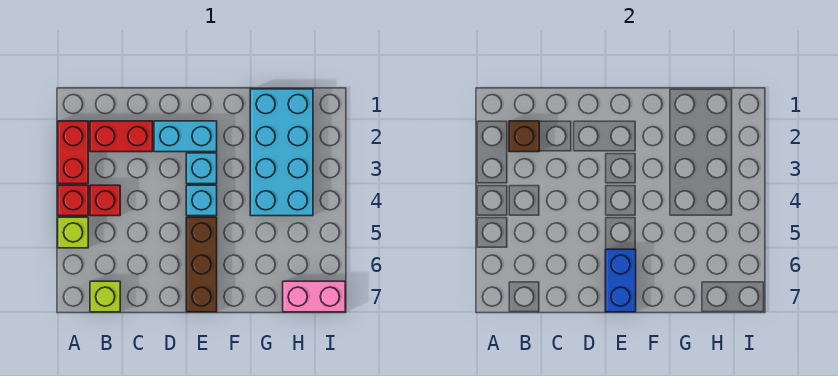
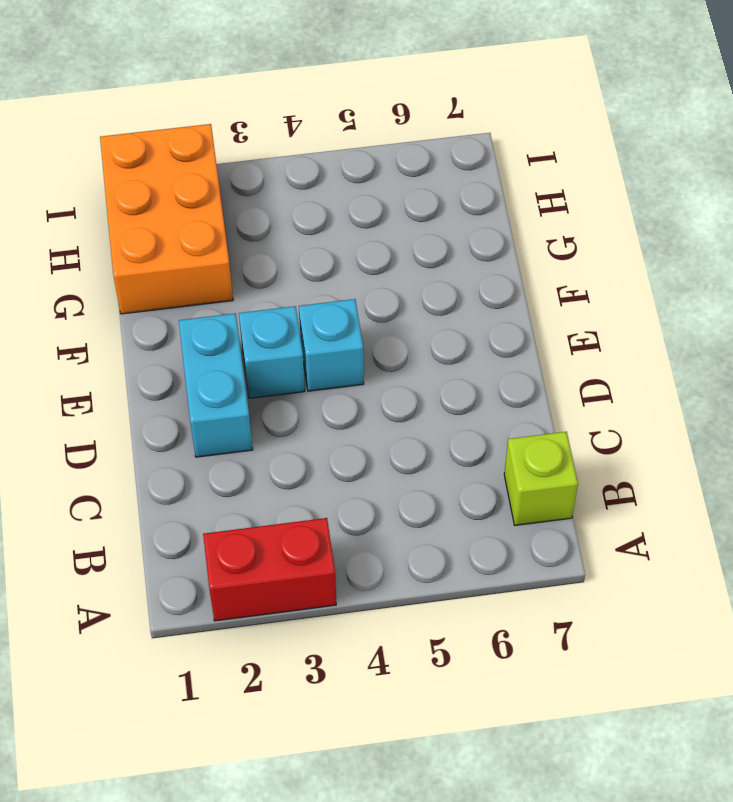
orange 2x3 brick [100,124,233,314] -> cyan 2x4 brick [250,89,313,216]
none -> red 1x1 brick [58,185,88,216]
none -> lime 1x1 brick [58,217,88,248]
none -> red 1x2 brick [90,121,153,152]

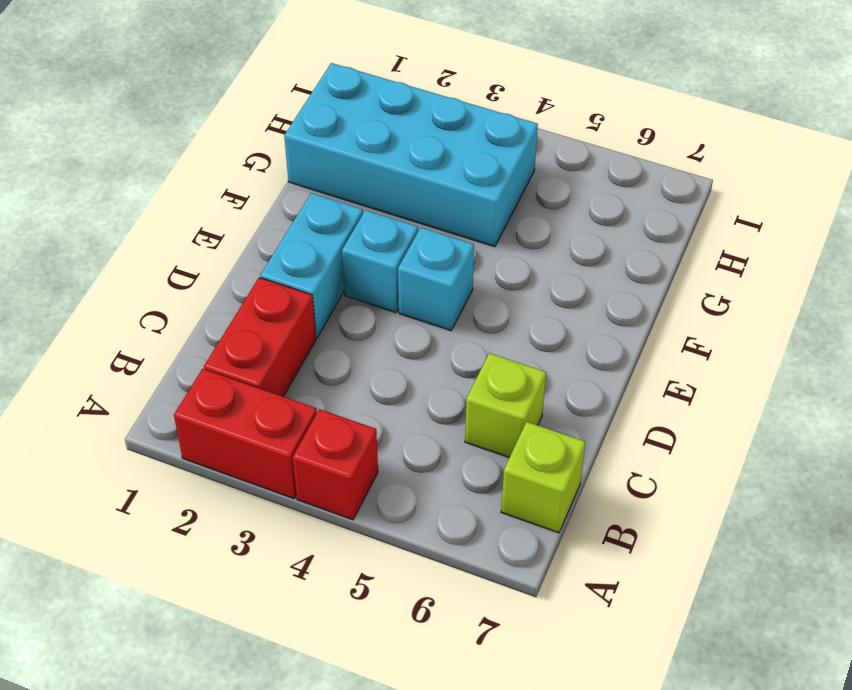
lime 1x1 brick [465,353,546,458] -> lime 1x1 brick moved to [58,217,88,248]
none -> red 1x1 brick [90,185,120,216]
none -> brown 1x3 brick [186,217,217,312]
none -> pink 1x2 brick [283,281,345,312]

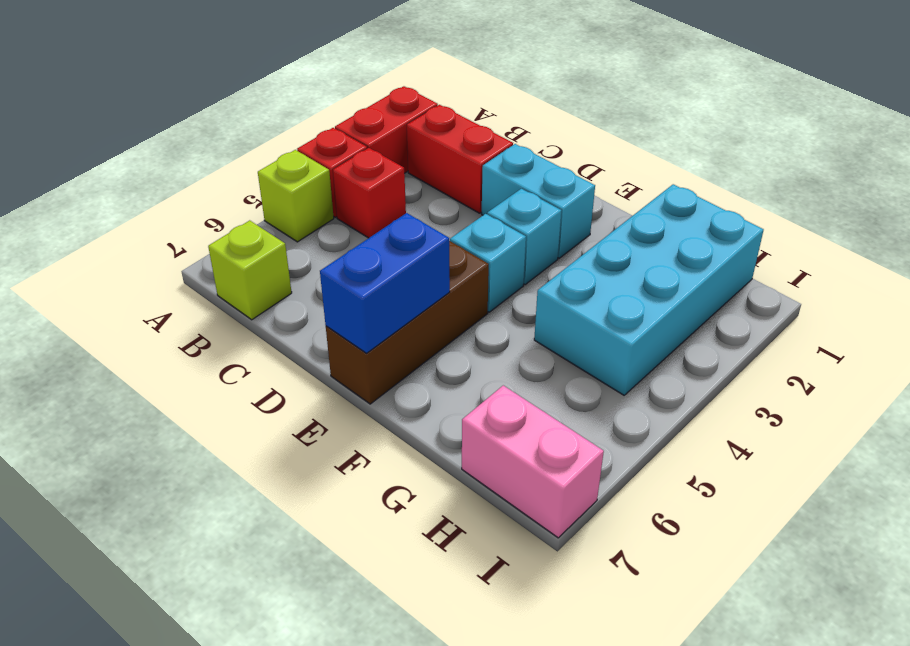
none -> brown 1x1 brick [509,121,539,152]

